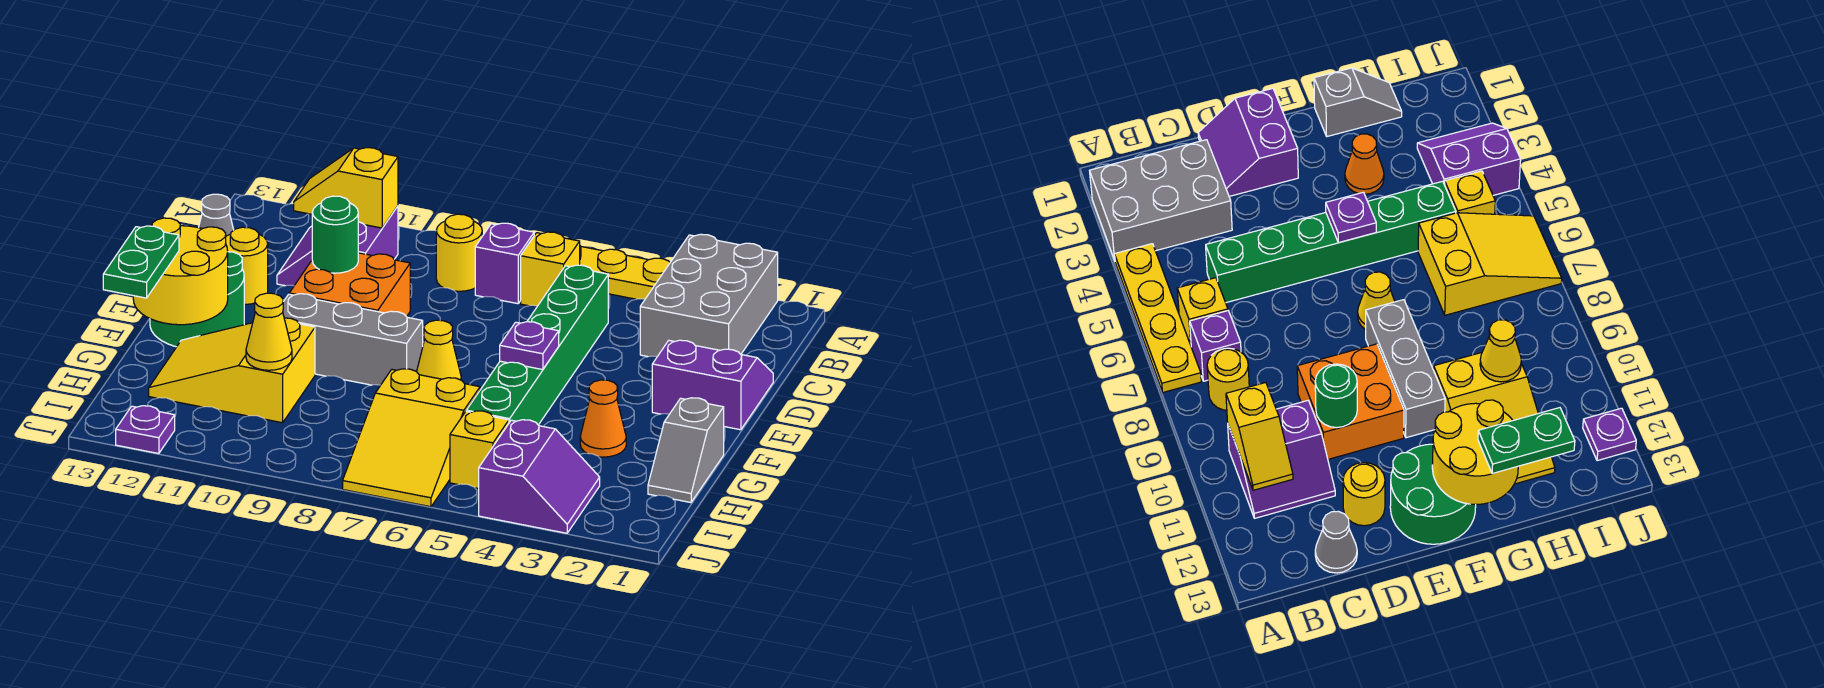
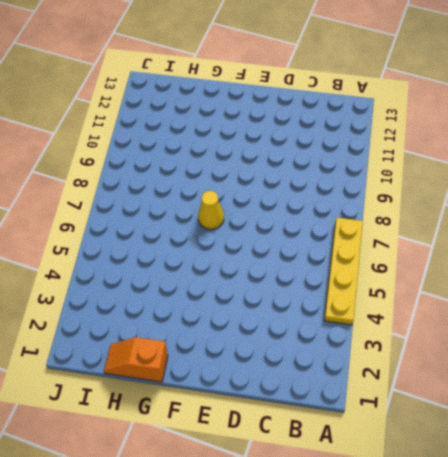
orange 1x2 slope [104,337,168,382] -> grey 1x2 slope [648,398,724,503]
none -> grey 2x3 brick [640,234,778,357]
none -> yellow 1x1 brick [521,232,580,306]
none -> purple 1x1 brick [475,223,534,304]

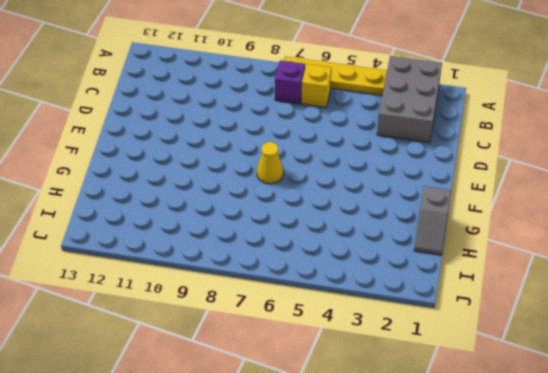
none -> yellow 1x1 round brick [436,214,482,291]
none -> purple 2x2 slope [277,206,398,286]
none -> green 1x6 brick [466,265,608,425]

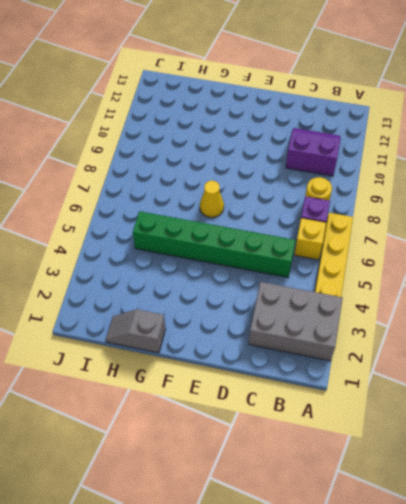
none -> grey 1x1 cone [199,194,234,236]
none -> purple 2x2 slope [652,340,773,430]
none -> orange 2x2 brick [289,253,410,317]

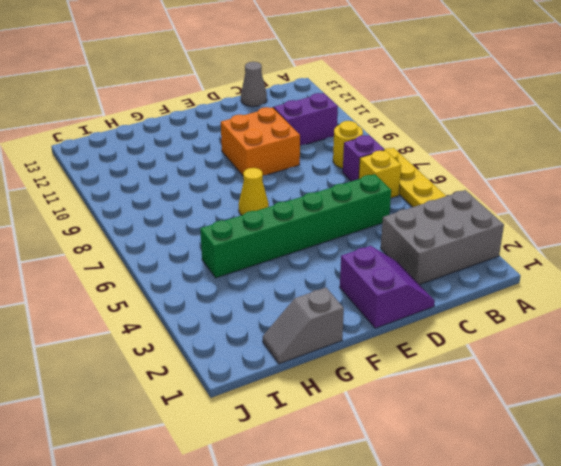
none -> yellow 1x1 round brick [226,227,268,304]
none -> green 2x2 round brick [150,252,244,347]
none -> grey 1x3 brick [283,294,423,385]

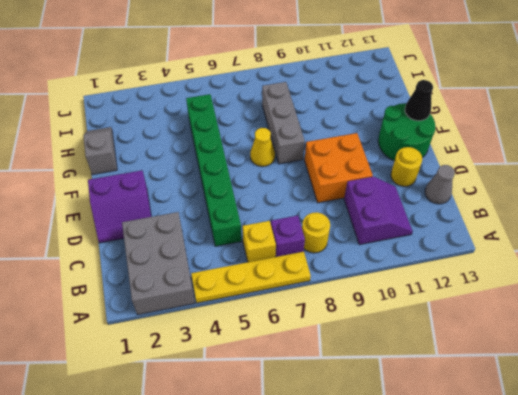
grey 1x3 brick [262,82,305,164] -> grey 1x3 brick turned to [283,294,423,385]
black 1x1 cone [405,80,433,121] -> yellow 2x2 round brick [133,218,228,325]
none -> orange 1x1 cone [580,380,626,457]
none -> yellow 2x3 slope [149,318,315,423]
none -> yellow 2x3 slope [343,369,480,507]

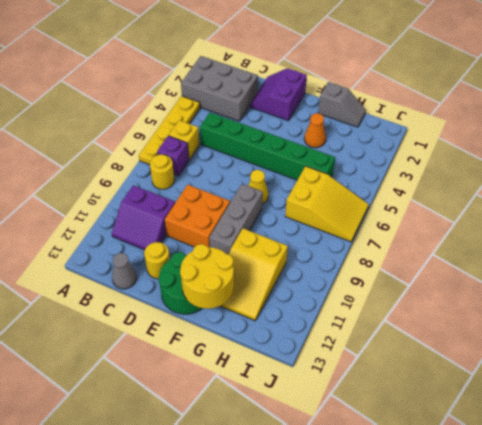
none -> purple 2x2 slope [479,420,600,533]
none -> yellow 1x1 brick [450,411,509,489]
none -> purple 1x1 plate [116,406,175,454]

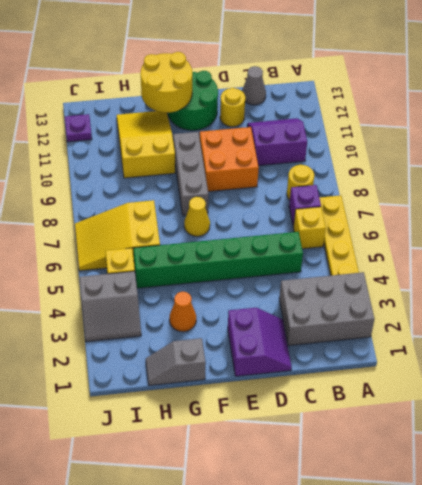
grey 2x2 slope [79,271,141,342] -> purple 2x2 slope [479,420,600,533]
none -> yellow 1x2 slope [294,148,398,228]
none -> green 1x1 round brick [312,196,358,273]
none -> purple 1x1 plate [500,322,559,370]

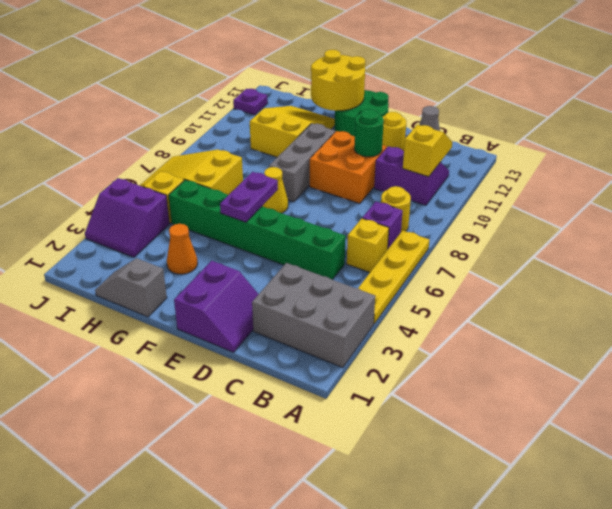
purple 1x2 plate [220,172,278,222] -> purple 1x1 plate [500,322,559,370]
none -> yellow 1x1 cone [246,293,292,370]
none -> green 1x2 plate [103,226,179,298]

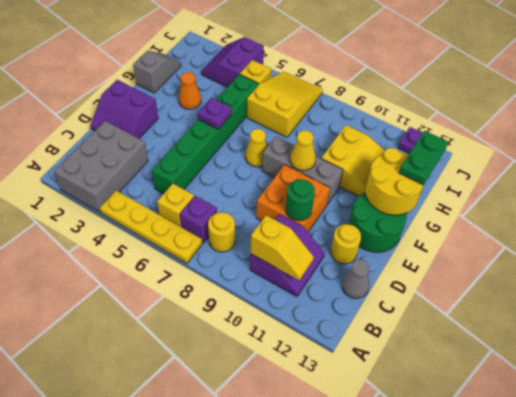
yellow 1x1 cone [290,131,316,171] -> yellow 1x1 cone moved to [246,293,292,370]

